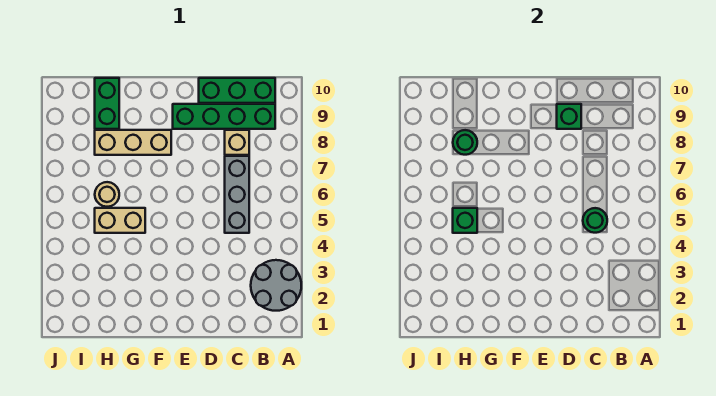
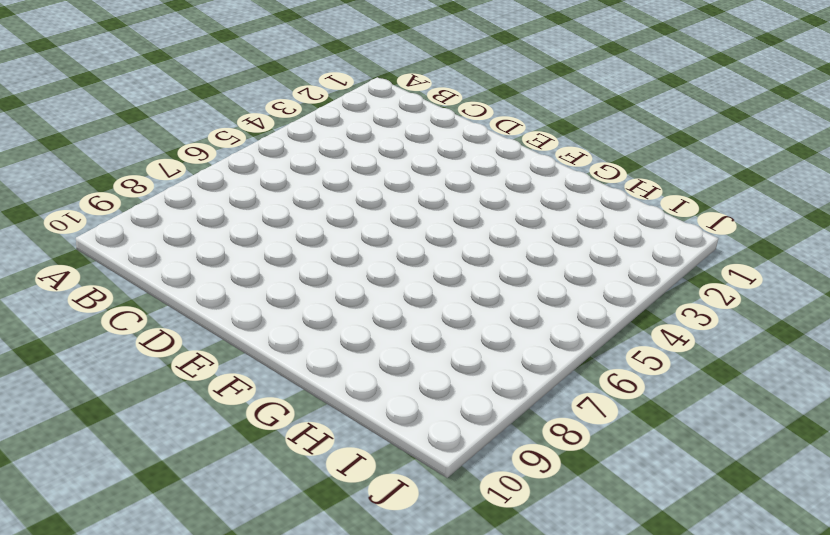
none -> grey 2x2 round brick [251,260,301,311]
none -> green 1x4 brick [173,104,275,129]
none -> green 1x3 brick [199,78,275,103]

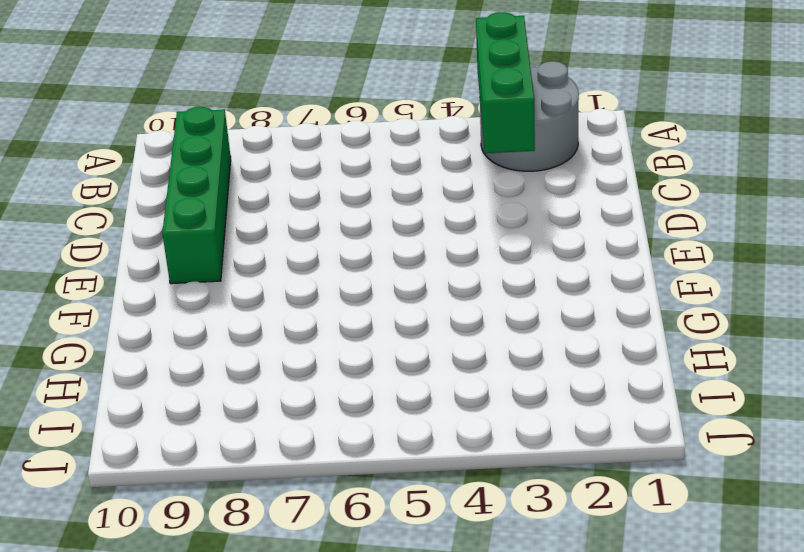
green 1x3 brick [476,12,535,153] -> green 1x3 brick moved to [199,78,275,103]
none -> grey 1x3 brick [225,156,249,233]
none -> tan 1x1 brick [225,130,249,155]
none -> tan 1x3 brick [95,130,171,155]

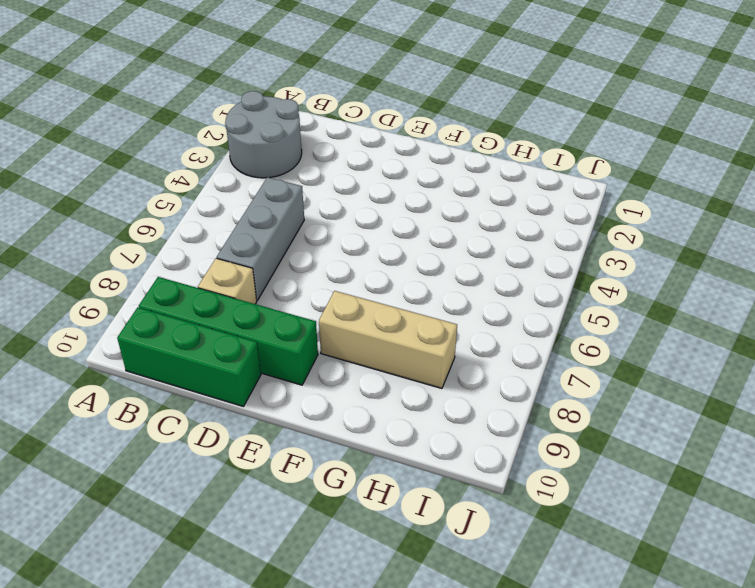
none -> tan 1x2 brick [95,208,145,233]
none -> tan 1x1 round brick [95,182,119,207]
none -> green 1x2 brick [95,78,119,129]

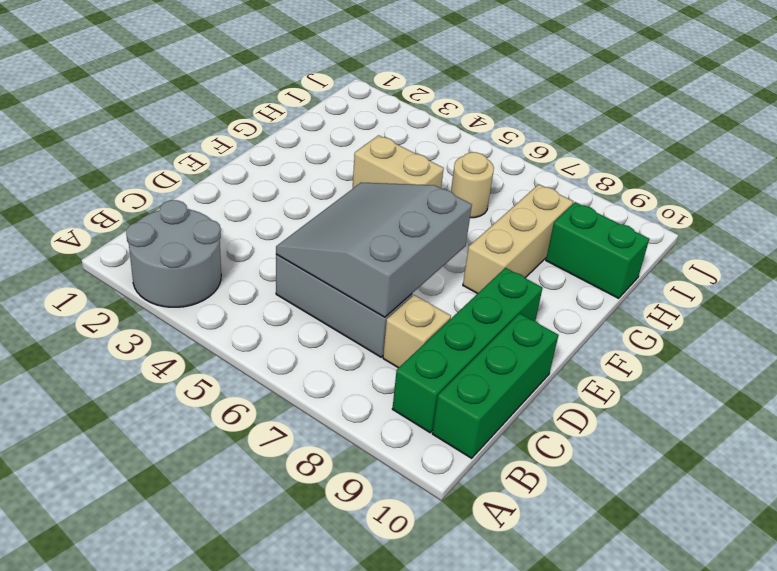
grey 3x3 slope [276,183,472,317] -> green 1x1 round brick [583,208,607,233]
tan 1x2 brick [353,135,444,188] -> tan 1x2 brick turned to [95,208,145,233]
none -> green 1x1 brick [557,104,581,129]
none -> green 1x1 brick [453,208,477,233]
none -> green 1x1 round brick [453,130,477,155]

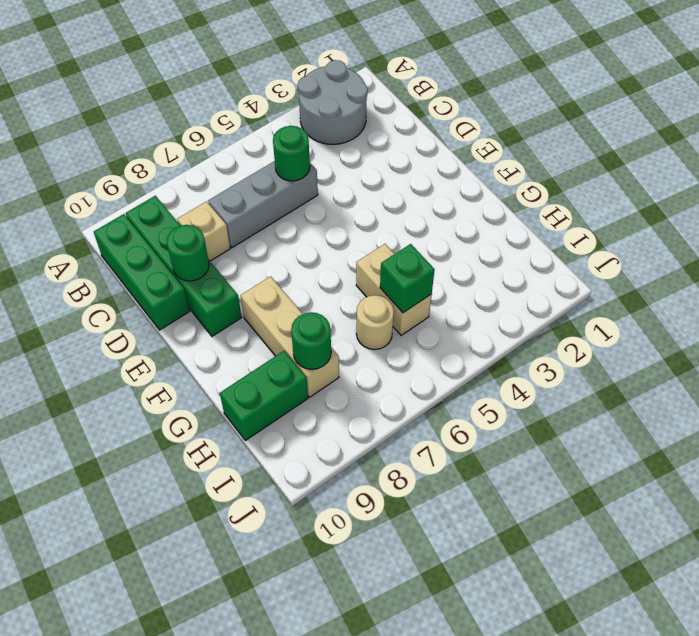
green 1x1 round brick [167,225,209,281] -> green 1x1 brick [557,104,581,129]

